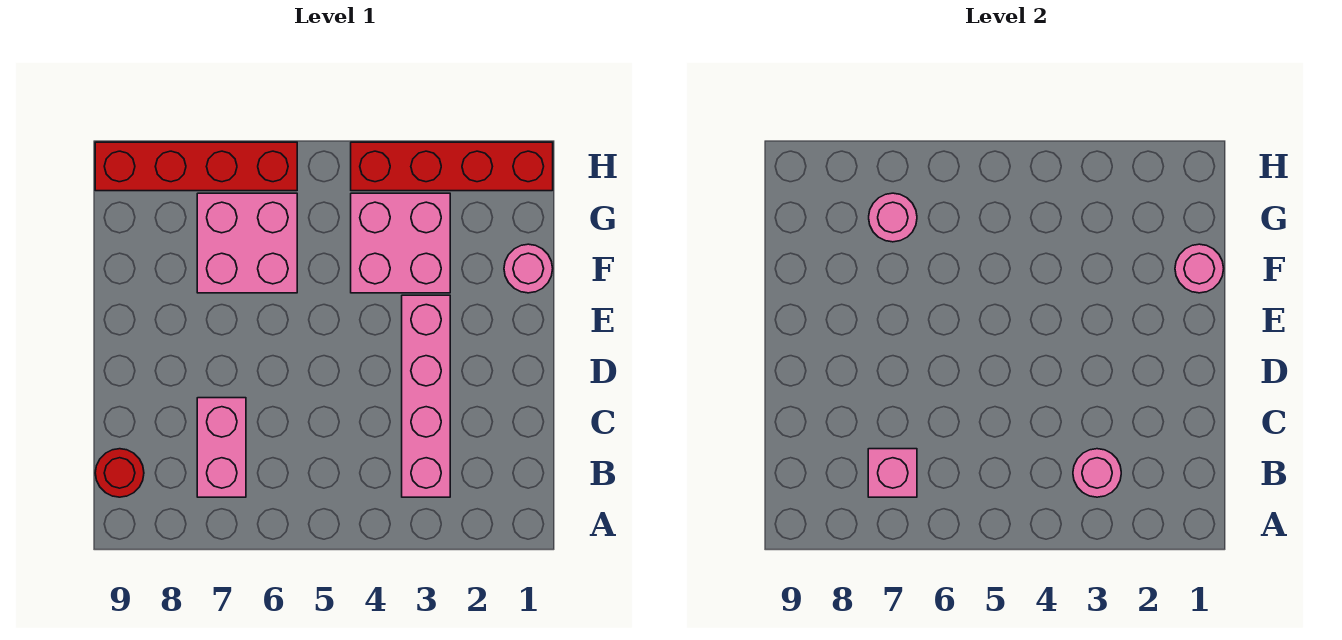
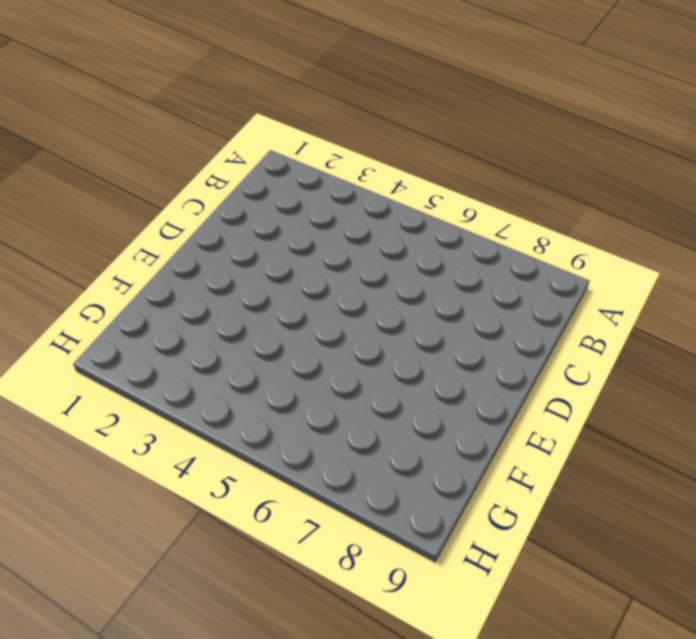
none -> pink 1x4 brick [402,295,450,497]
none -> pink 1x2 brick [197,398,246,497]
none -> red 1x1 round brick [95,449,144,497]

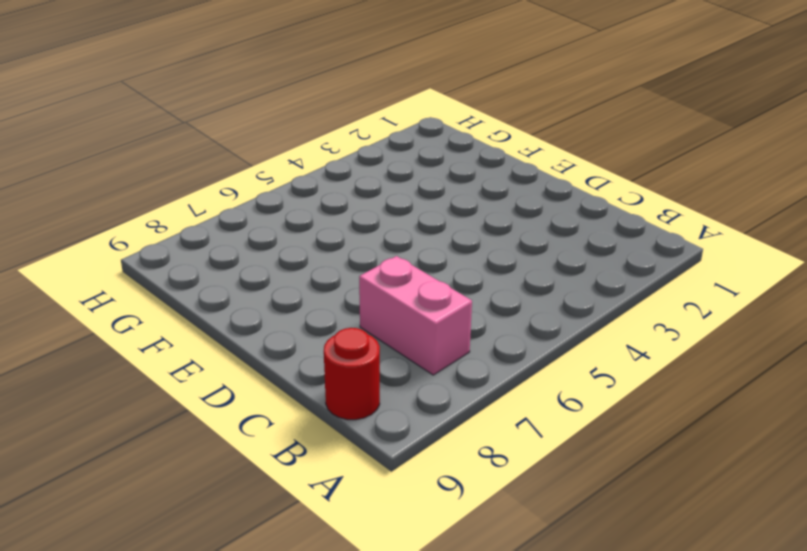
none -> pink 1x4 brick [402,295,450,497]
none -> pink 1x1 round brick [504,244,553,293]
none -> pink 2x2 brick [351,193,450,293]

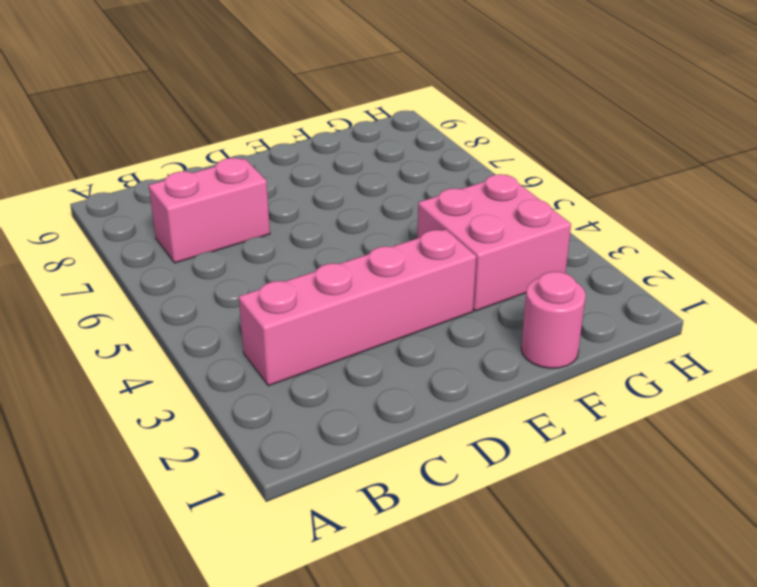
none -> red 1x1 round brick [95,449,144,497]
none -> pink 2x2 brick [197,193,297,293]
none -> red 1x4 brick [351,142,553,191]

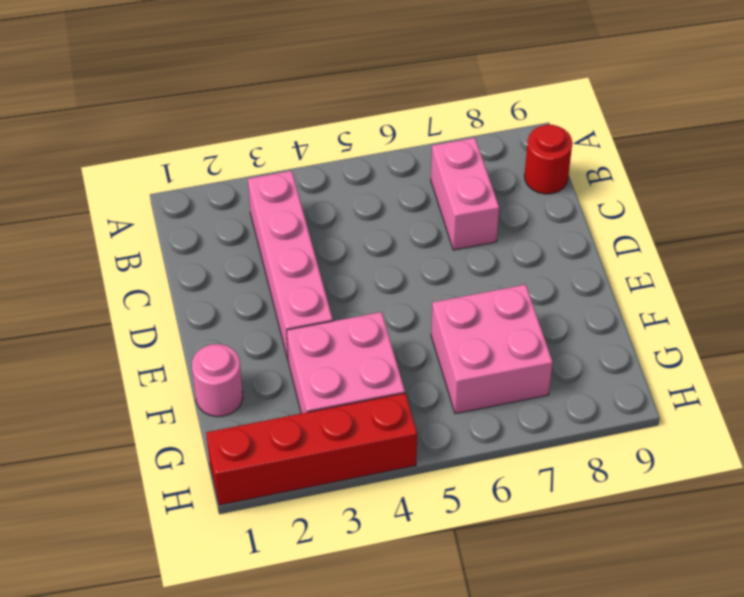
none -> red 1x4 brick [95,142,297,191]
none -> pink 1x1 round brick [1073,449,1121,497]
none -> pink 1x1 brick [868,449,917,497]

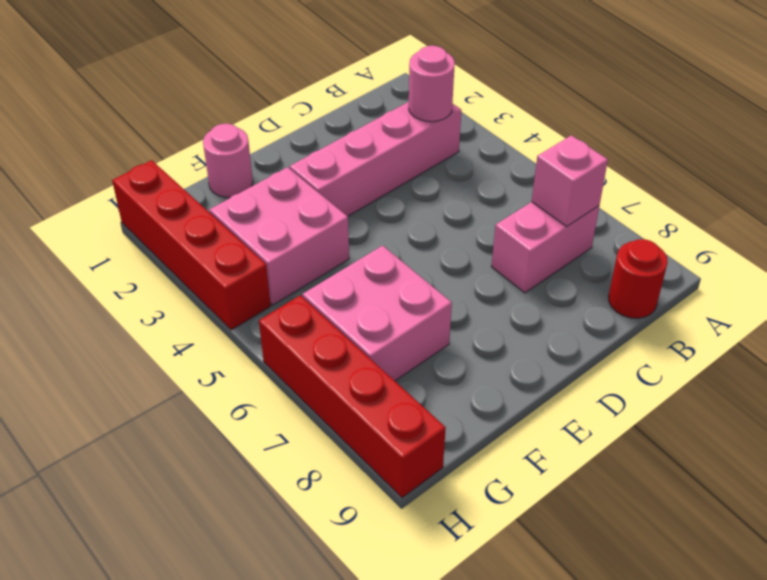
none -> pink 1x1 round brick [1175,244,1224,293]
none -> pink 1x1 round brick [869,193,917,242]

